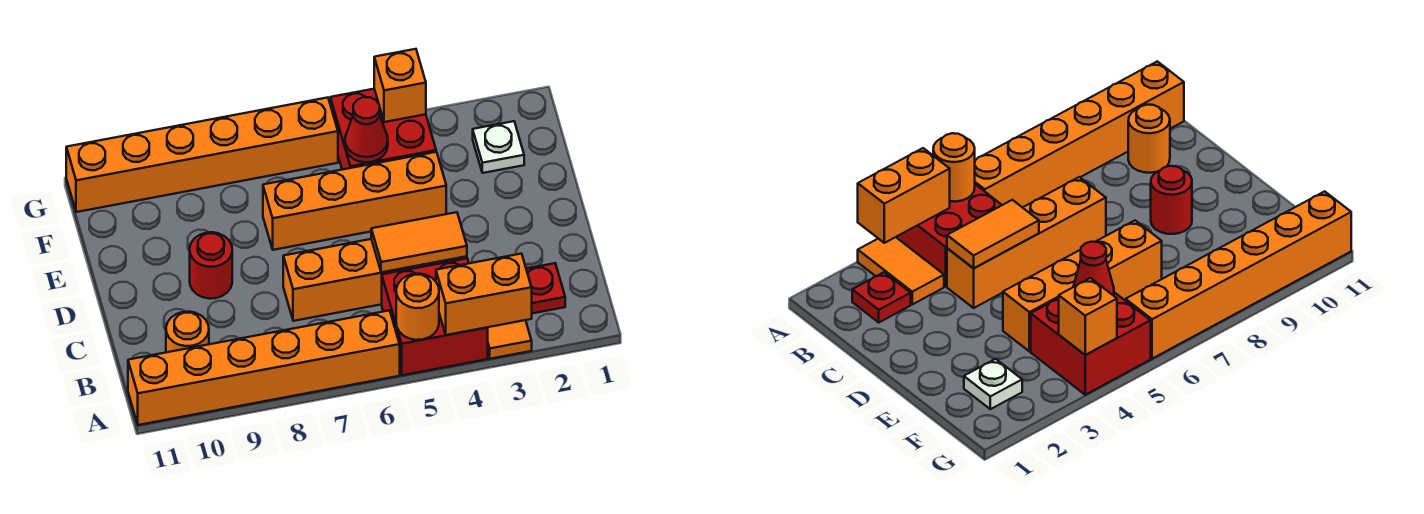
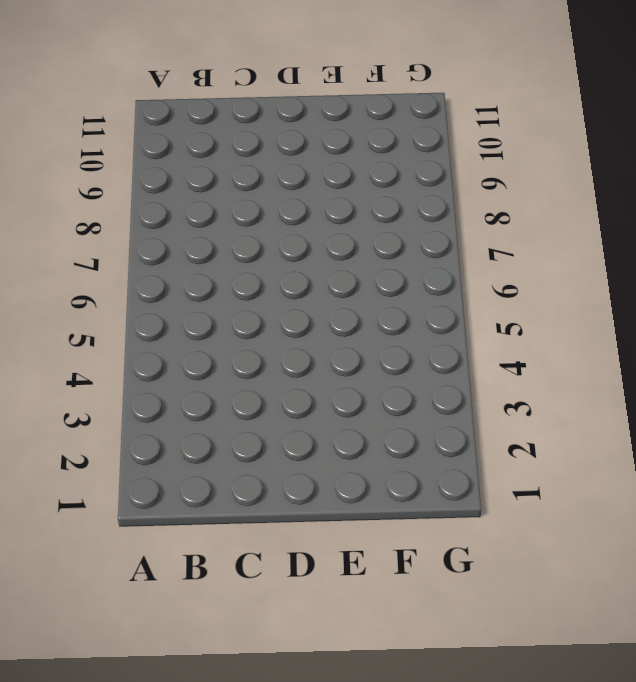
none -> orange 1x2 tile [488,320,532,359]
none -> red 2x2 brick [382,259,488,375]
none -> orange 1x6 brick [128,311,400,425]

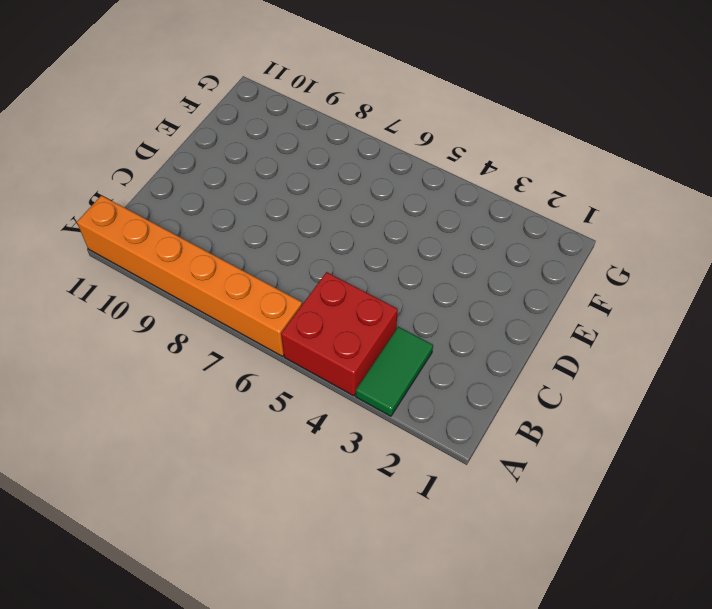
green 1x2 tile [356,327,433,416] -> orange 1x2 tile [488,320,532,359]
none -> red 1x1 plate [526,263,565,313]
none -> orange 1x1 round brick [166,312,209,352]
none -> orange 1x4 brick [283,239,467,321]

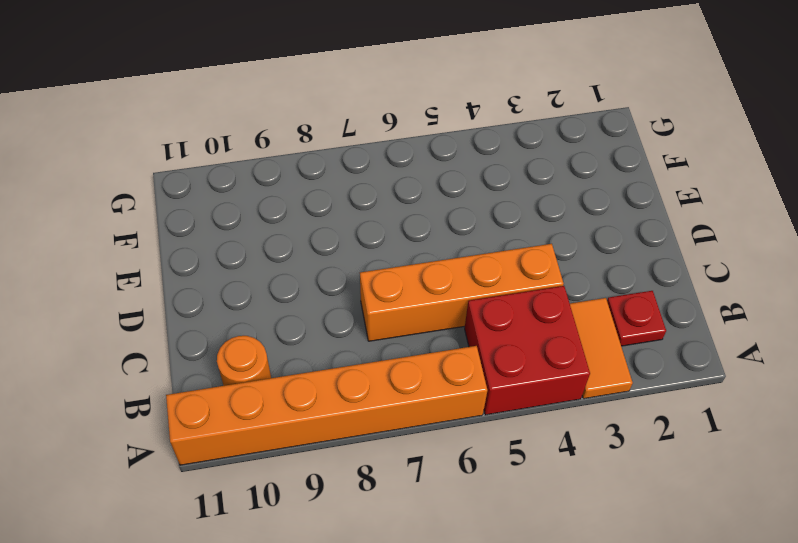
none -> red 1x1 round brick [190,232,232,299]
none -> orange 1x4 brick [263,152,446,250]
none -> white 1x1 plate [473,121,524,173]

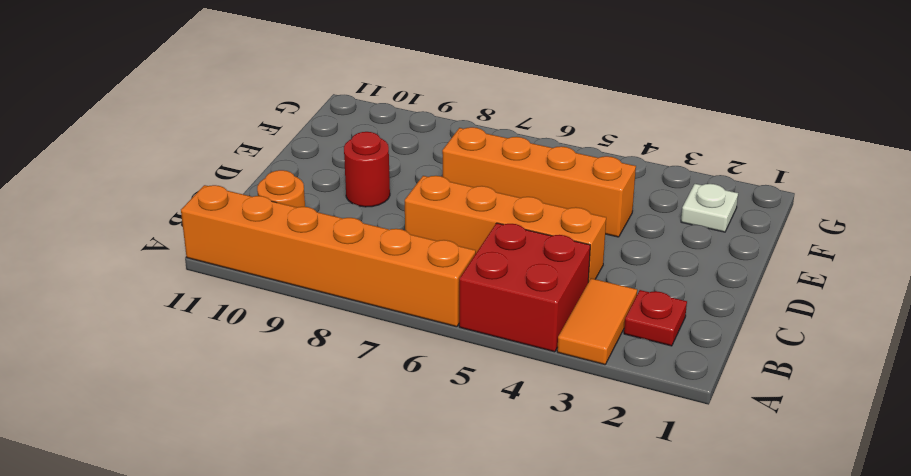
none -> red 2x2 brick [330,89,436,170]
none -> orange 1x6 brick [66,98,338,212]
none -> orange 1x2 brick [436,254,532,335]

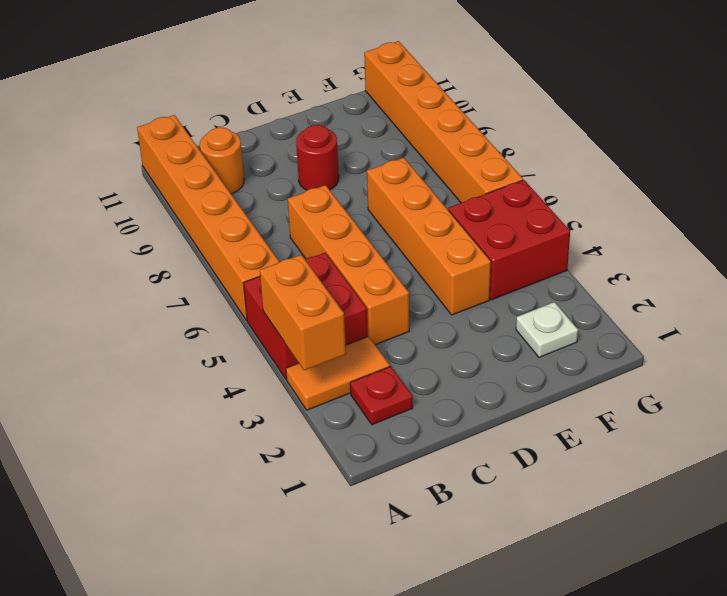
none -> orange 1x1 round brick [396,274,439,340]
none -> orange 1x2 tile [371,212,467,272]
none -> red 1x1 cone [345,97,388,162]

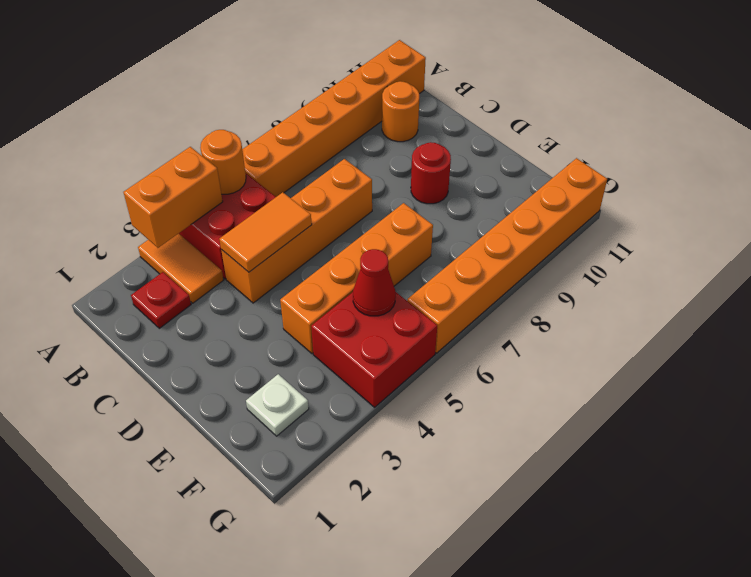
none -> orange 1x1 brick [374,49,426,122]

